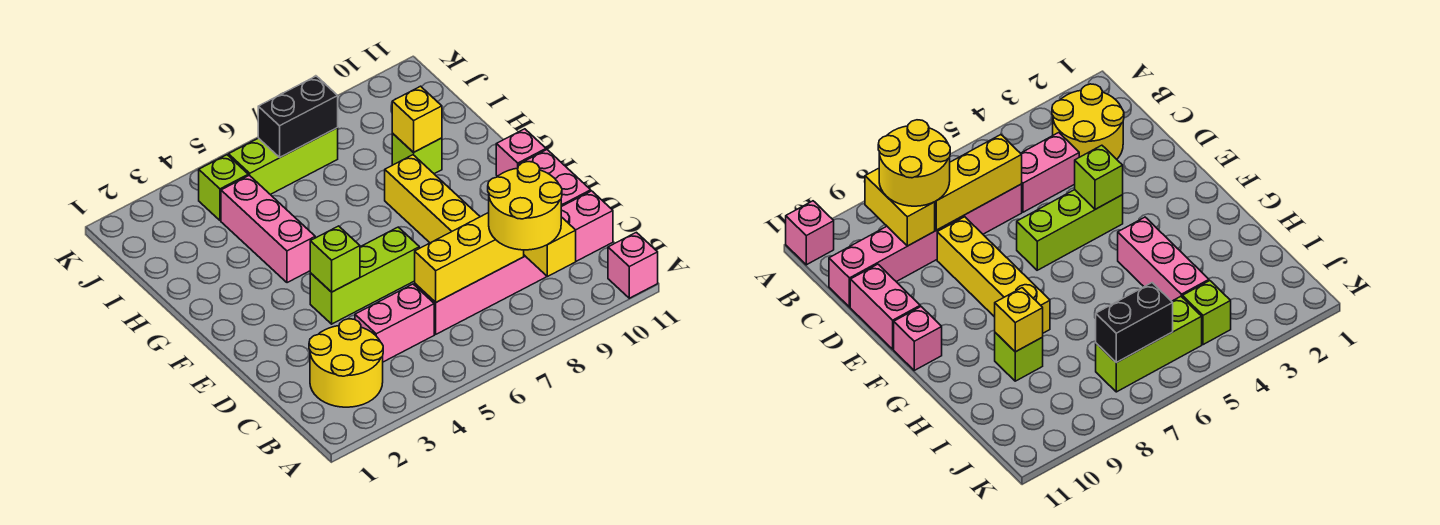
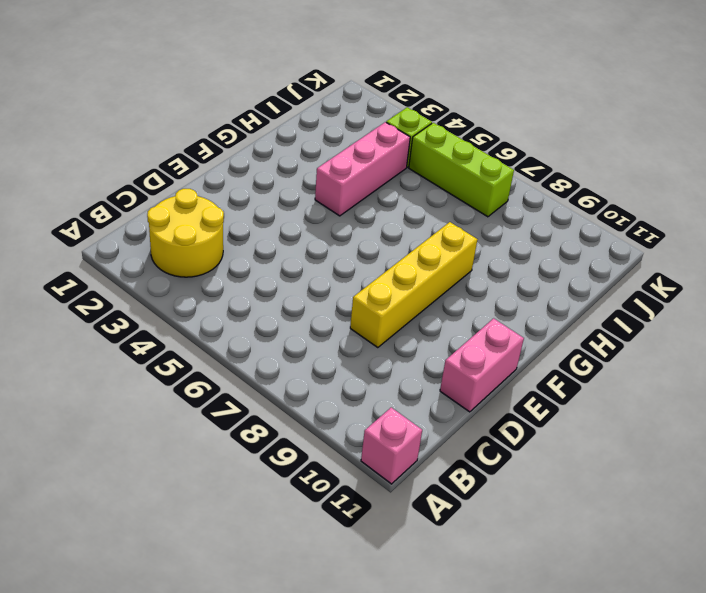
none -> pink 1x2 brick [355,284,434,362]
none -> pink 1x6 brick [415,191,613,334]
none -> lime 1x3 brick [310,227,419,324]

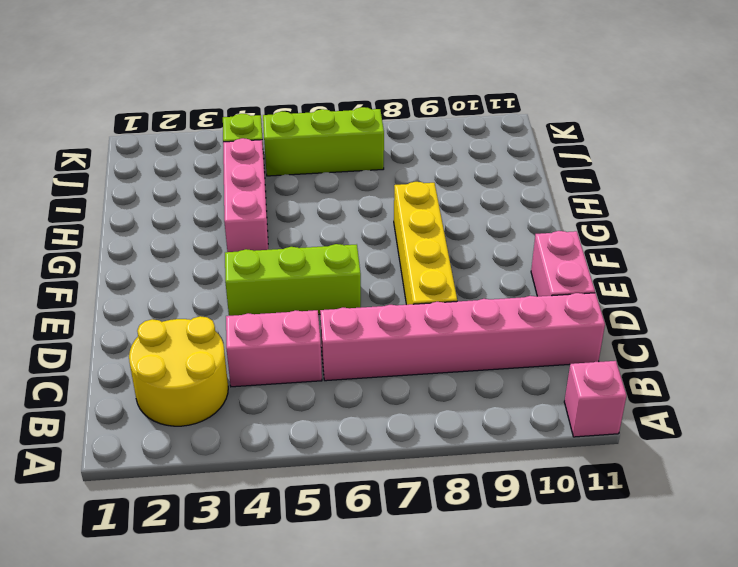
none -> pink 1x1 brick [496,129,546,176]
none -> lime 1x1 brick [392,133,442,174]
none -> yellow 1x2 brick [524,217,576,277]

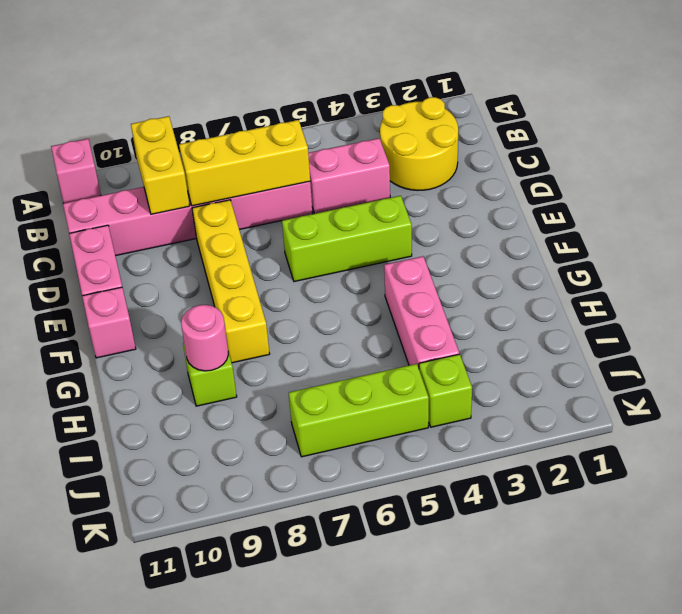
pink 1x1 round brick [181,305,228,371] -> yellow 1x1 brick [392,86,442,152]
none -> lime 1x1 brick [310,226,360,292]
none -> black 1x2 brick [258,76,338,158]
none -> yellow 2x2 round brick [488,162,562,250]

